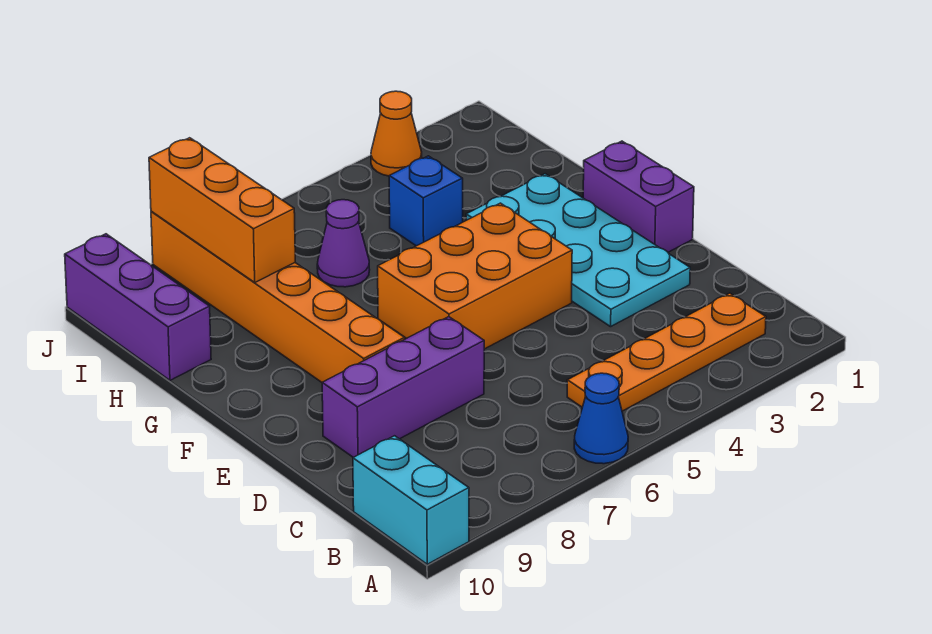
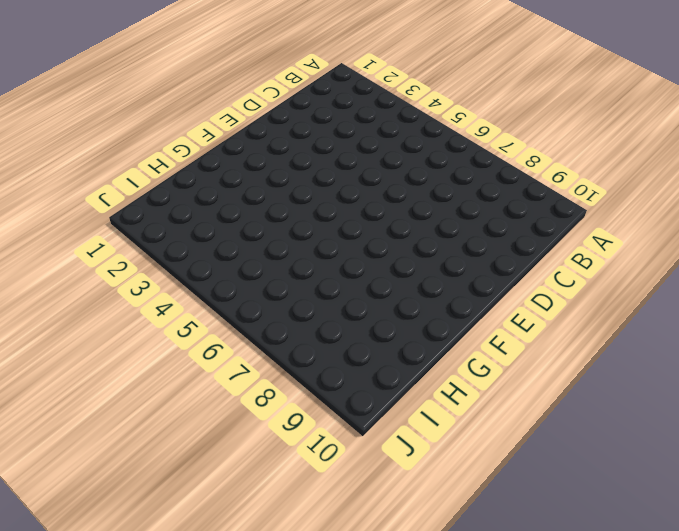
none -> blue 1x1 cone [574,373,628,464]
none -> cyan 1x2 brick [353,436,469,564]
none -> orange 1x4 plate [567,293,766,411]

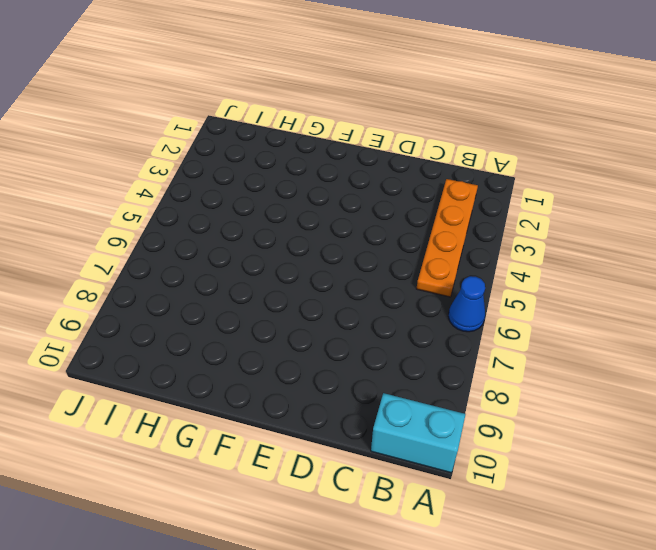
none -> cyan 2x4 plate [466,174,690,327]
none -> purple 1x3 brick [322,317,484,457]
none -> purple 1x2 brick [583,141,694,252]

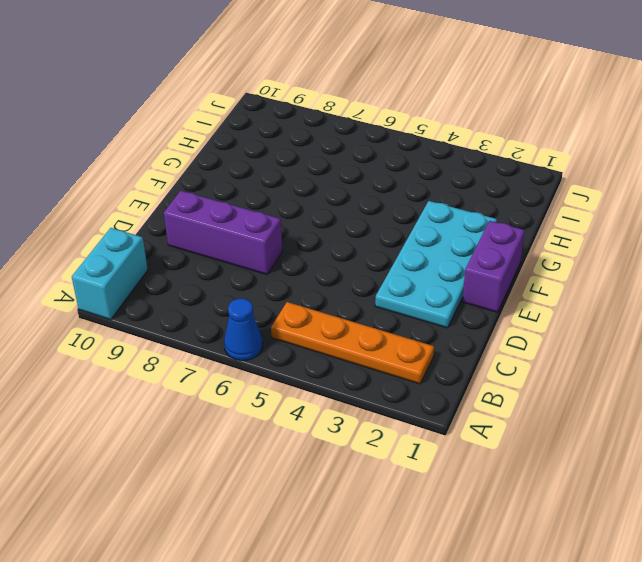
none -> orange 2x3 brick [378,203,572,349]
none -> orange 1x6 brick [151,211,405,382]
none -> blue 1x1 brick [389,156,463,246]

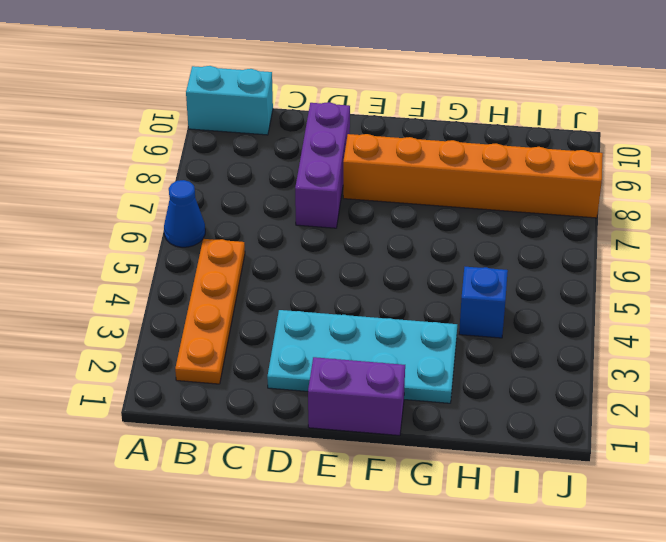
none -> orange 2x3 brick [378,203,572,349]
none -> purple 1x1 cone [317,200,370,287]
none -> purple 1x3 brick [65,234,211,380]

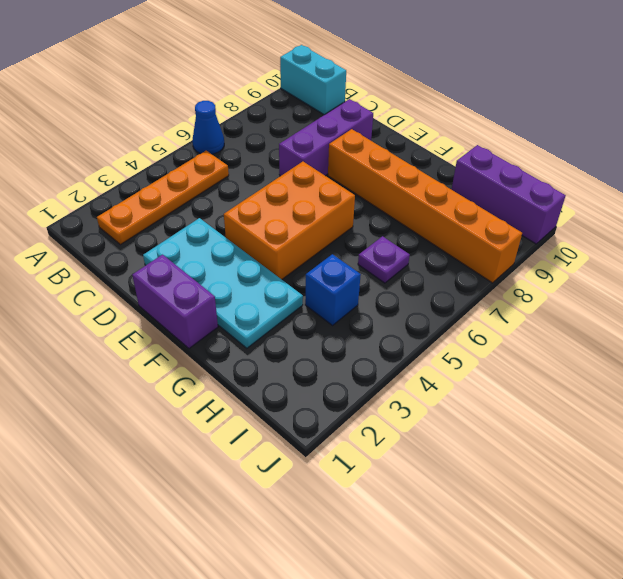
purple 1x1 plate [358,236,410,283] -> purple 1x1 cone [317,200,370,287]
none -> orange 1x1 cone [371,91,422,176]
none -> orange 1x3 brick [149,138,295,282]

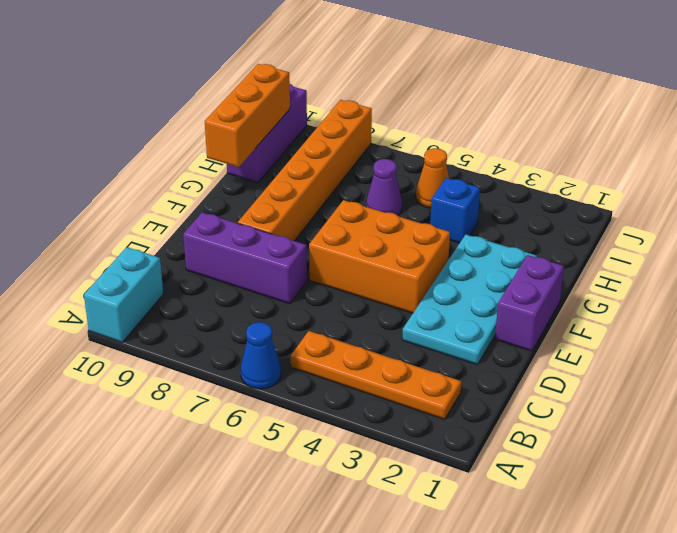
orange 1x3 brick [205,64,290,167] -> orange 1x3 brick moved to [149,138,295,282]
orange 1x1 cone [416,148,449,208] -> orange 1x1 cone moved to [371,91,422,176]

